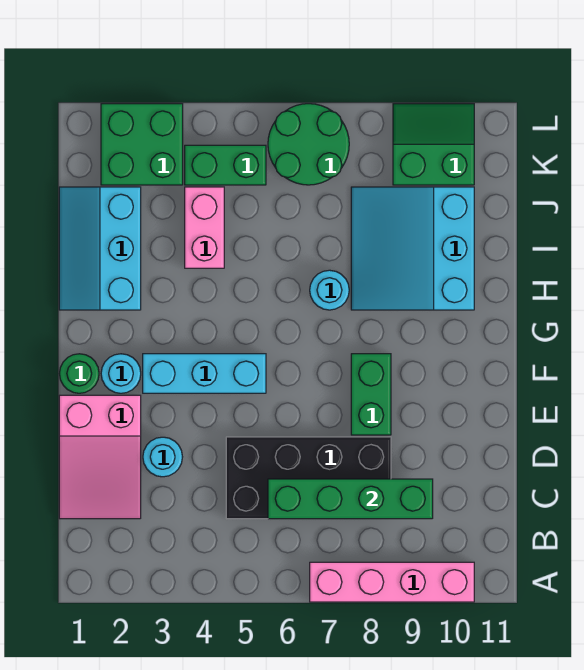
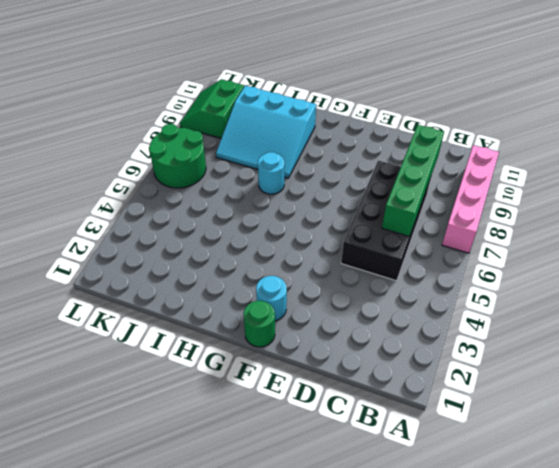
none -> pink 2x3 slope [59,395,141,519]
none -> cyan 1x1 round brick [143,437,182,477]
none -> green 1x2 brick [351,354,391,435]

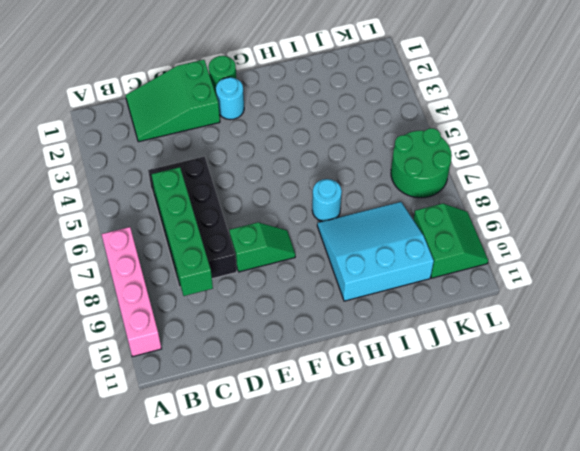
green 2x3 slope [126,60,220,142] -> pink 2x3 slope [59,395,141,519]
green 1x2 slope [229,222,295,272] -> green 1x2 brick [351,354,391,435]
none -> cyan 1x1 round brick [143,437,182,477]
none -> cyan 1x3 brick [143,354,266,393]
none -> cyan 2x3 slope [59,187,141,310]

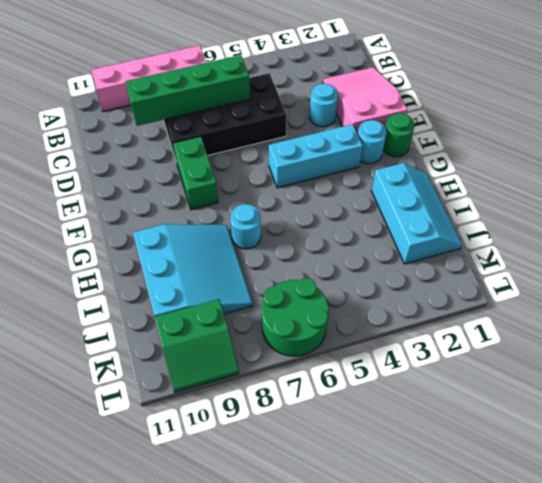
none -> pink 1x2 brick [185,187,224,268]
none -> green 2x2 brick [101,104,183,185]
none -> green 1x2 brick [185,145,266,185]

